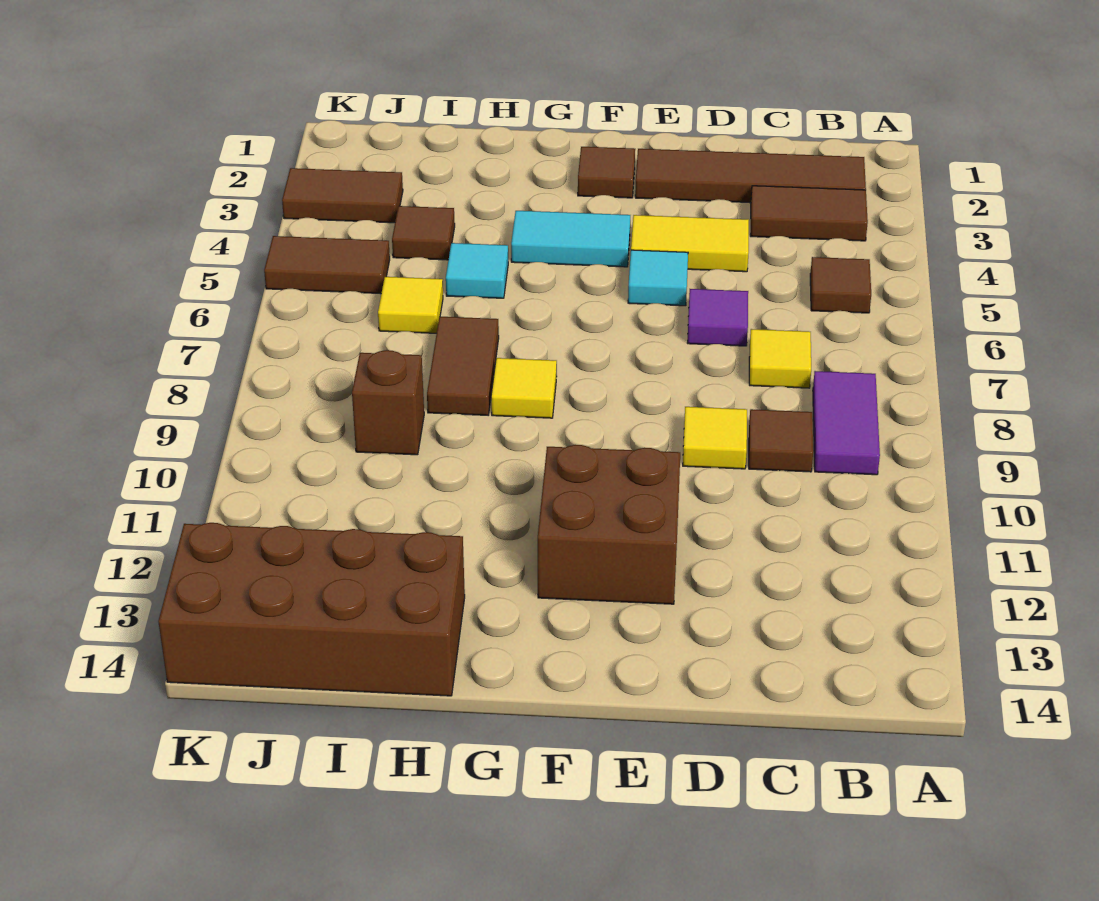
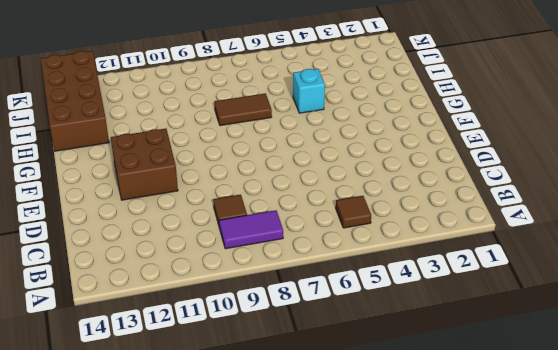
cyan 1x1 brick [293,69,325,113] -> cyan 1x1 tile [446,243,508,298]
none -> brown 1x4 tile [635,149,866,203]
none -> brown 1x2 tile [750,186,868,241]
none -> yellow 1x1 tile [749,329,811,388]

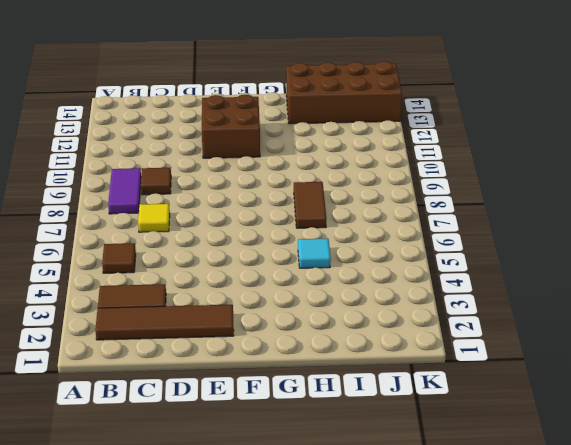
none -> yellow 1x2 tile [631,215,749,272]
none -> purple 1x1 tile [687,289,748,346]
none -> yellow 1x1 tile [683,407,747,469]

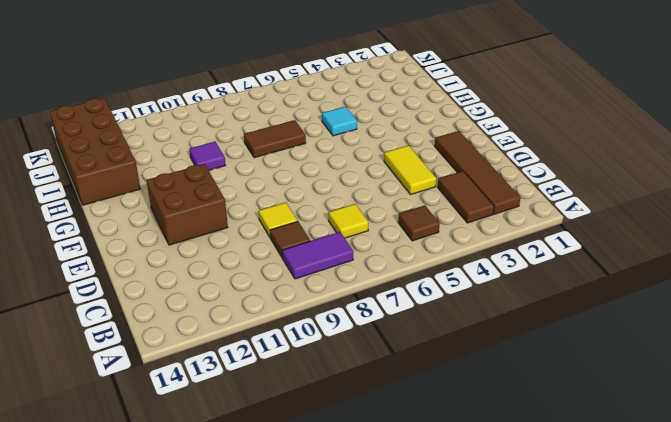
purple 1x1 tile [189,142,226,170] -> purple 1x1 tile moved to [687,289,748,346]
none -> cyan 1x1 tile [628,250,688,306]
none -> brown 1x1 tile [578,147,635,198]
none -> cyan 1x2 tile [511,211,630,267]

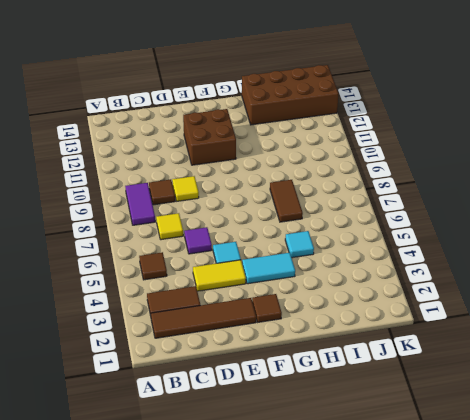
none -> yellow 1x1 tile [491,358,557,418]
none -> brown 1x1 tile [392,206,455,260]
none -> yellow 1x1 tile [378,277,443,333]

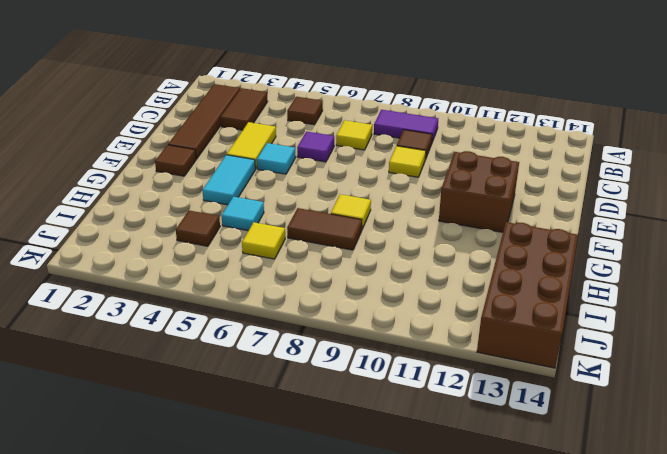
none -> brown 1x1 brick [352,350,424,455]
none -> brown 1x2 tile [282,168,403,223]
none -> brown 1x2 tile [264,236,390,294]

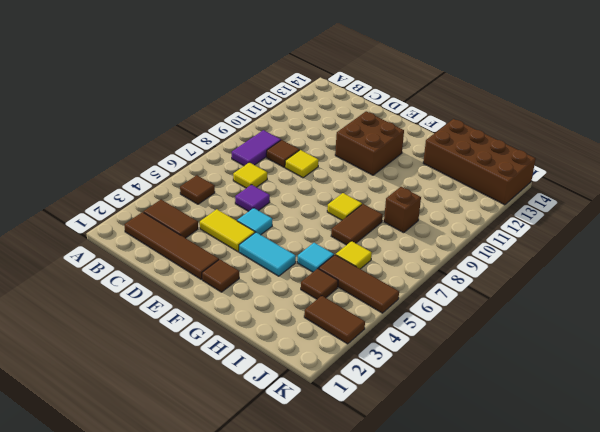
brown 1x3 tile [319,255,399,313] -> brown 1x2 tile [264,236,390,294]

